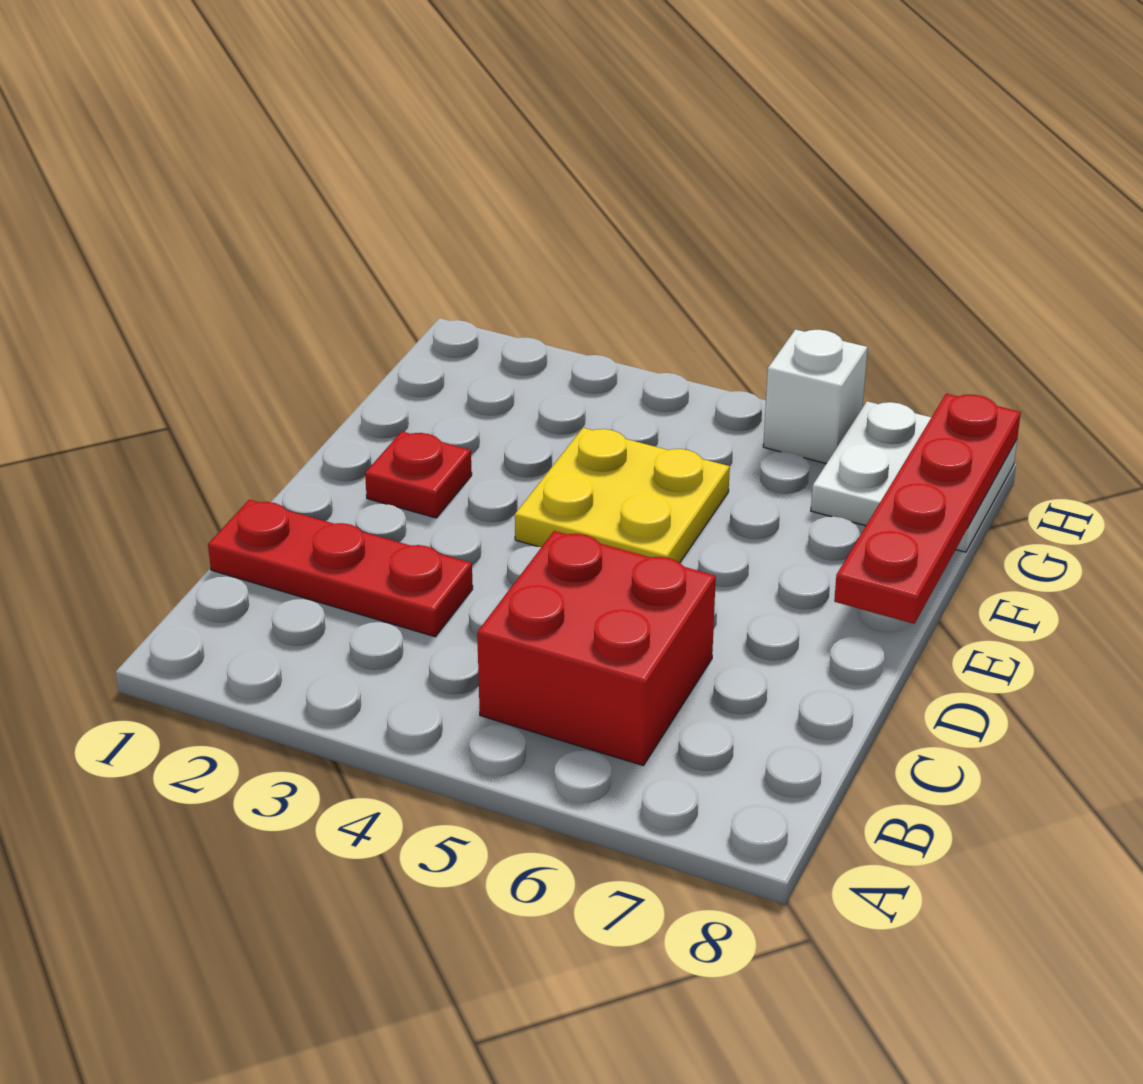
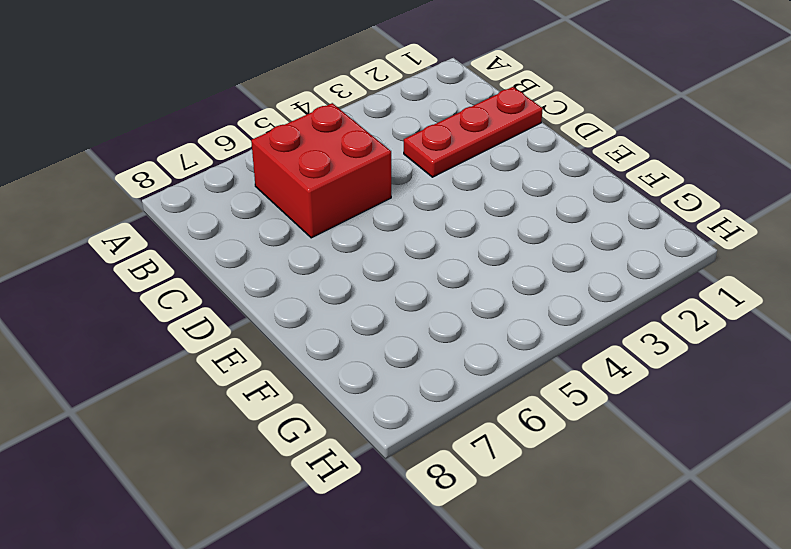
none -> red 1x1 plate [365,431,472,518]
none -> yellow 2x2 plate [515,428,730,563]

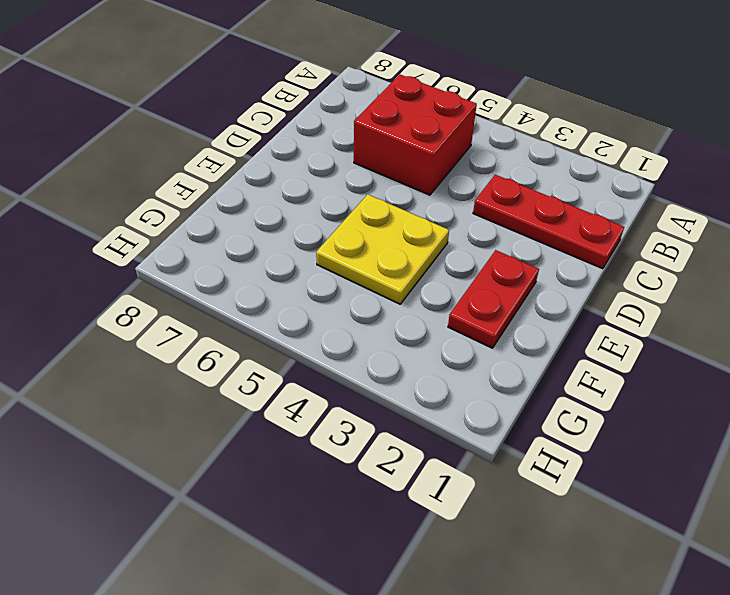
red 1x2 plate [448,250,539,348] -> red 1x1 plate [365,431,472,518]
none -> white 2x2 plate [811,401,1017,552]
none -> white 1x1 brick [763,329,868,464]

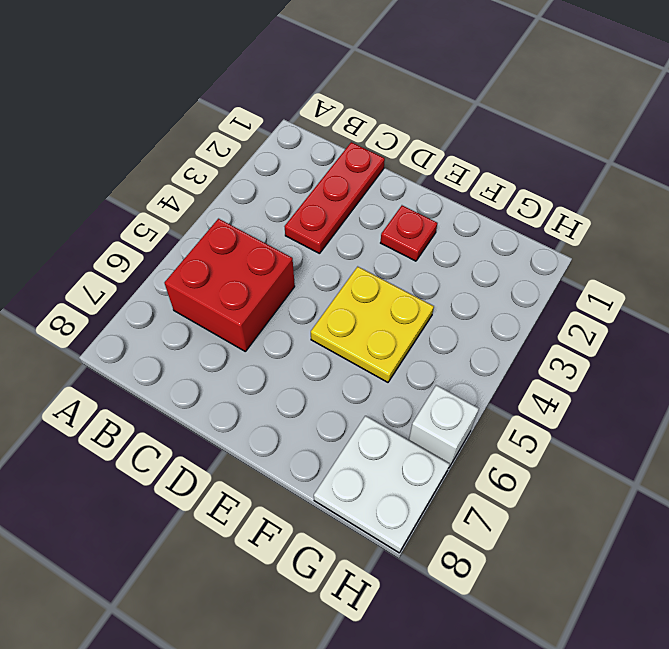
none -> red 1x4 plate [834,394,1021,624]

